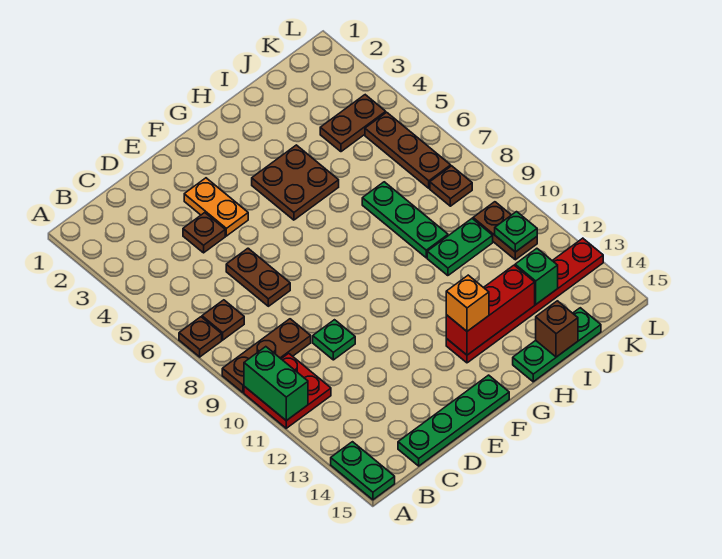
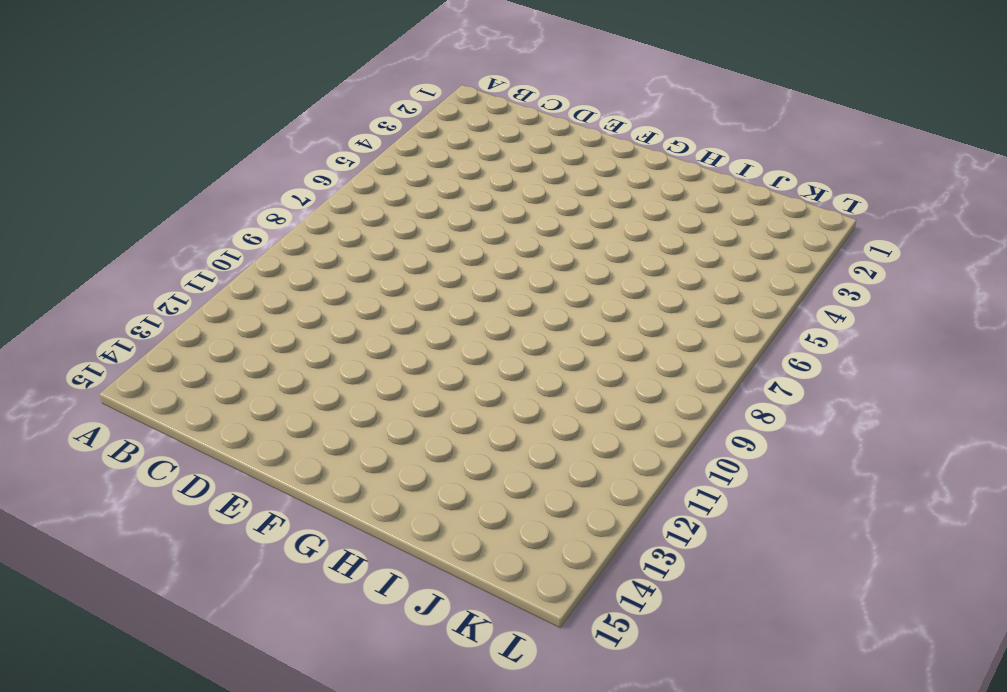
none -> brown 1x1 plate [179,317,222,357]
none -> brown 1x3 plate [222,319,311,393]
none -> red 2x2 plate [244,353,331,428]

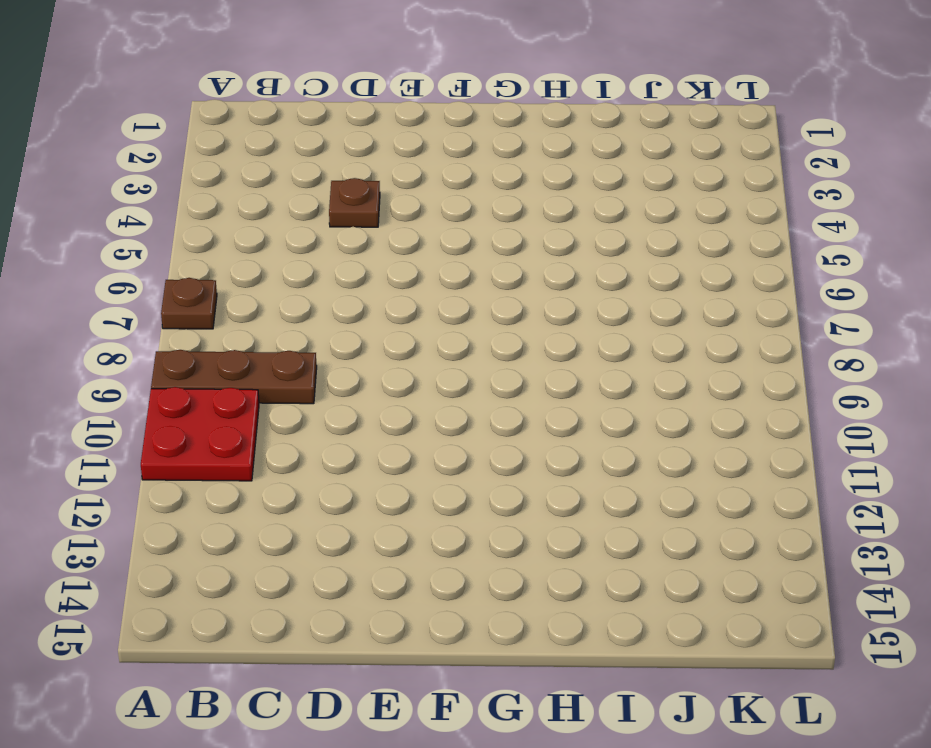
none -> green 1x2 plate [331,442,395,500]
none -> brown 1x1 plate [202,300,244,340]
none -> green 1x4 plate [398,375,509,466]

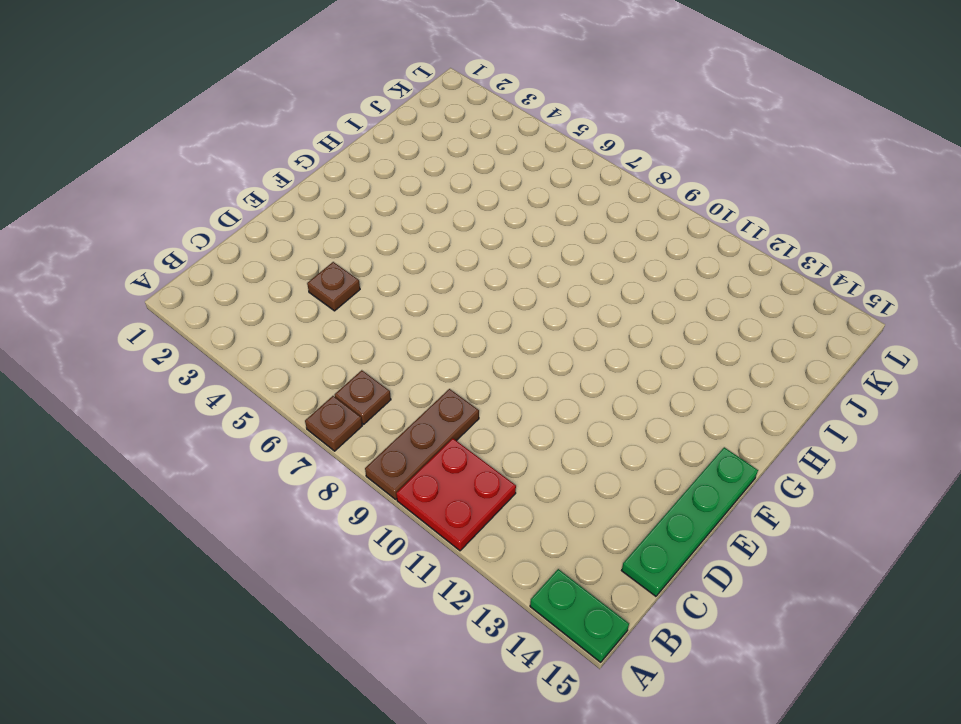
none -> brown 1x2 plate [226,248,290,306]
none -> green 1x1 plate [313,320,355,360]
none -> orange 1x2 plate [184,178,248,236]

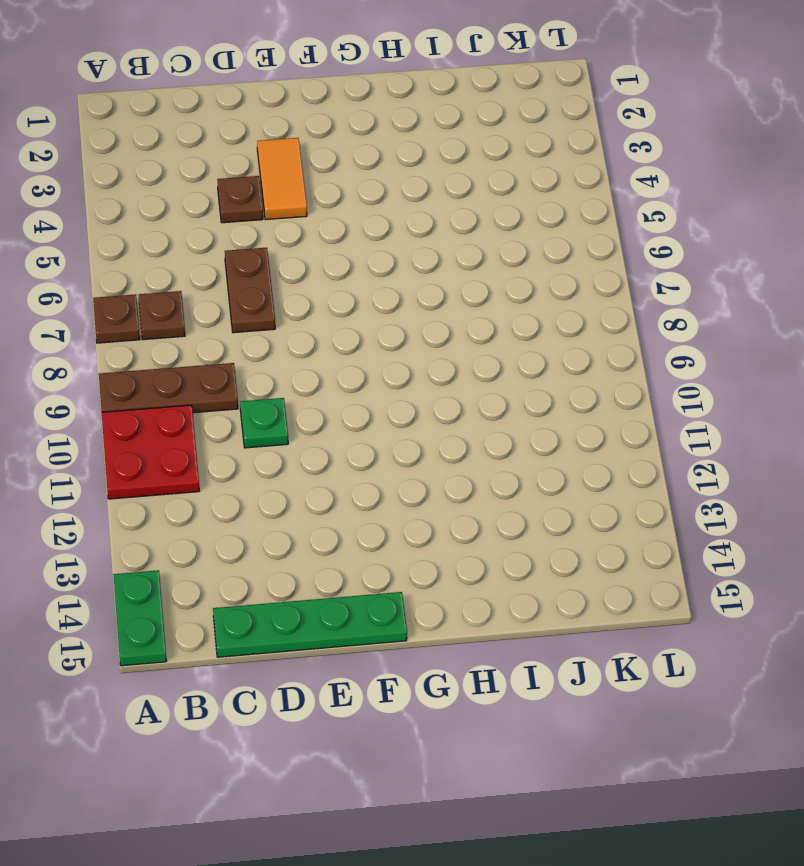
orange 1x2 tile [257,138,307,220] -> orange 1x2 plate [184,178,248,236]
none -> brown 2x2 plate [252,145,339,220]
none -> red 1x6 plate [446,238,603,363]
none -> green 1x3 plate [513,308,601,382]

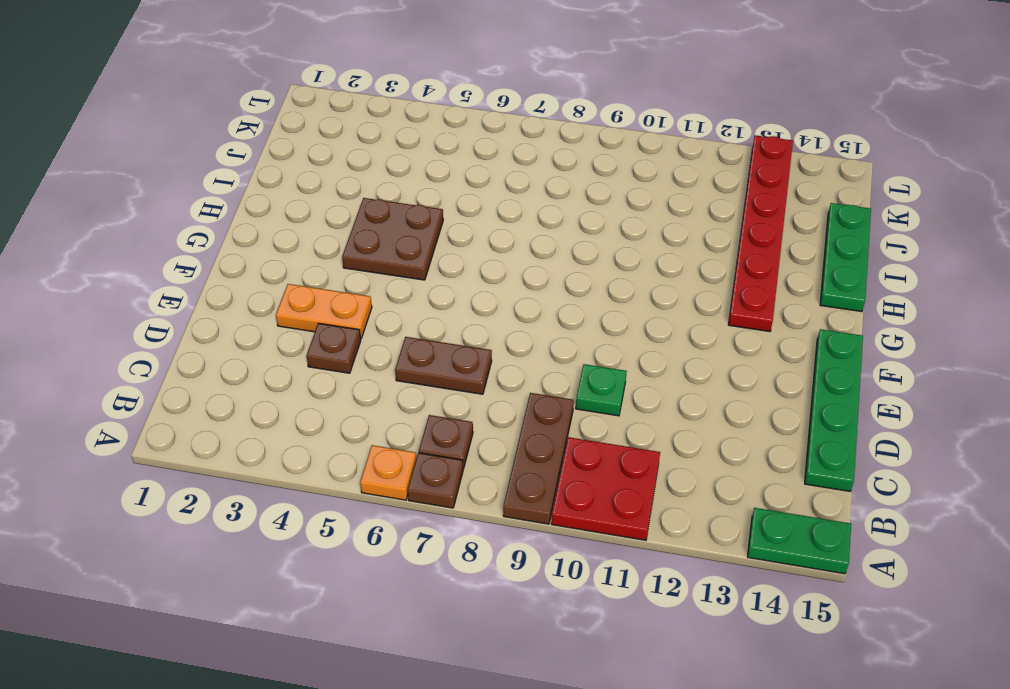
orange 1x1 plate [360,445,416,500] -> none
none -> green 1x3 plate [362,182,448,258]
none -> green 1x2 plate [427,219,493,276]
none -> brown 1x2 plate [320,95,386,152]

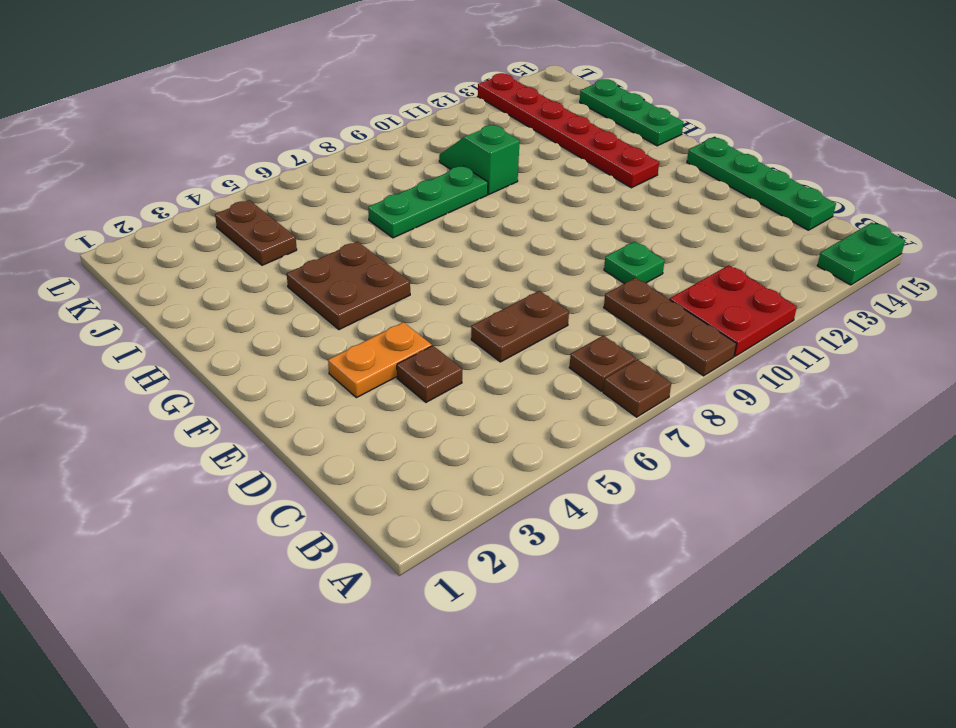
green 1x2 slope [439,125,520,194] -> green 1x2 plate [427,219,493,276]
none -> brown 1x3 plate [365,112,451,188]
none -> brown 1x1 plate [430,166,472,206]
none -> brown 1x2 plate [473,202,537,260]

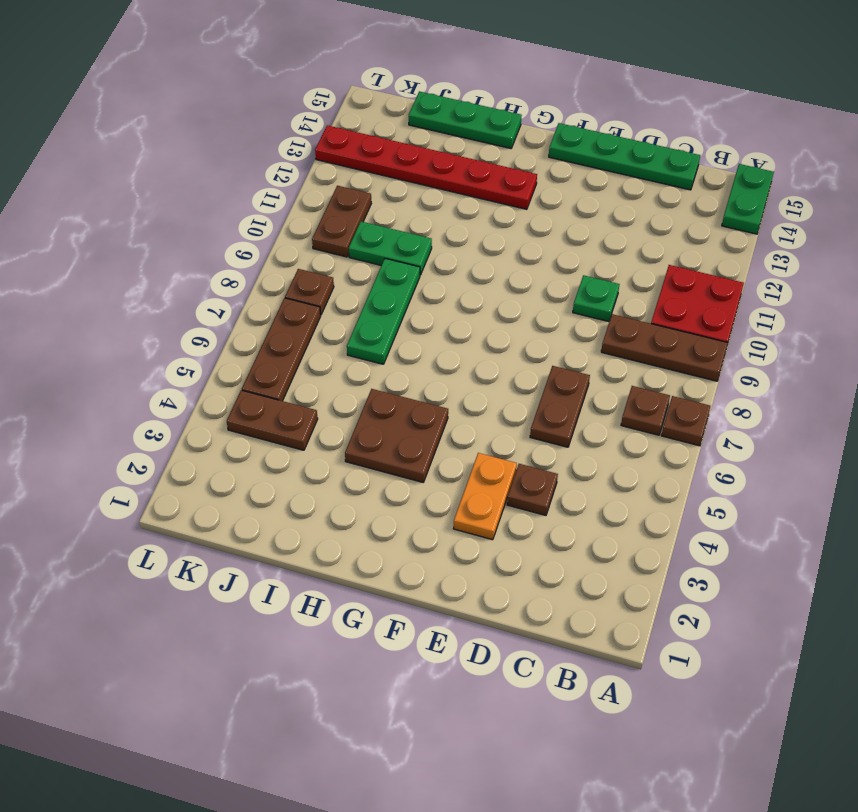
none -> green 1x2 brick [244,347,308,421]
none -> red 1x3 brick [446,265,535,355]
none -> brown 1x1 brick [536,301,578,357]

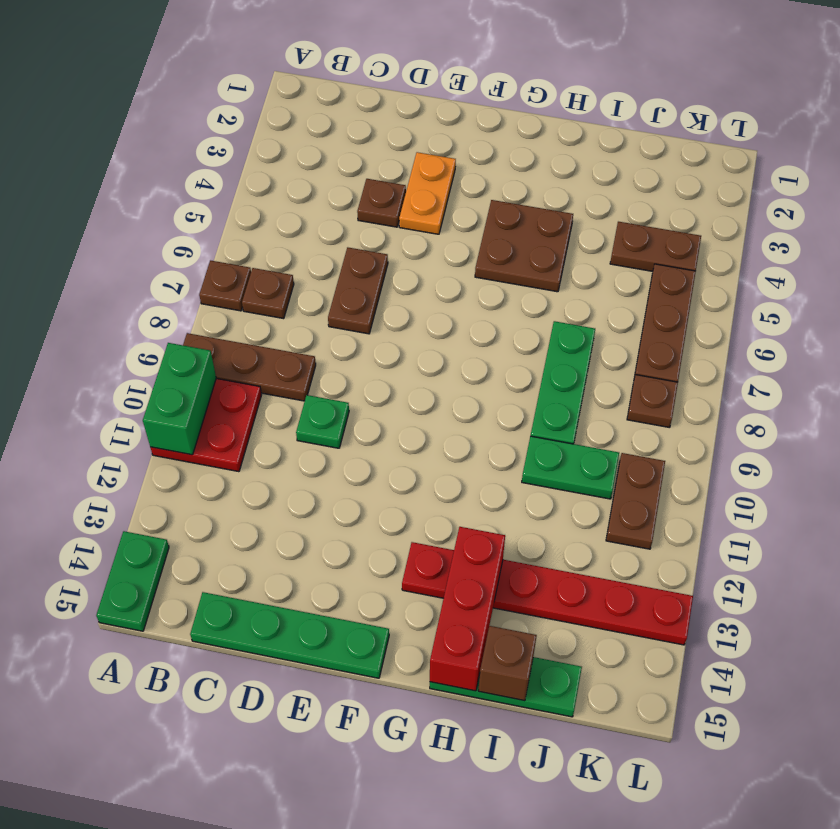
red 1x3 brick [430,527,505,691] -> red 1x3 brick turned to [446,265,535,355]
none -> green 1x1 brick [515,248,558,304]
none -> green 1x1 plate [495,212,537,252]
none -> orange 1x1 brick [446,275,489,331]

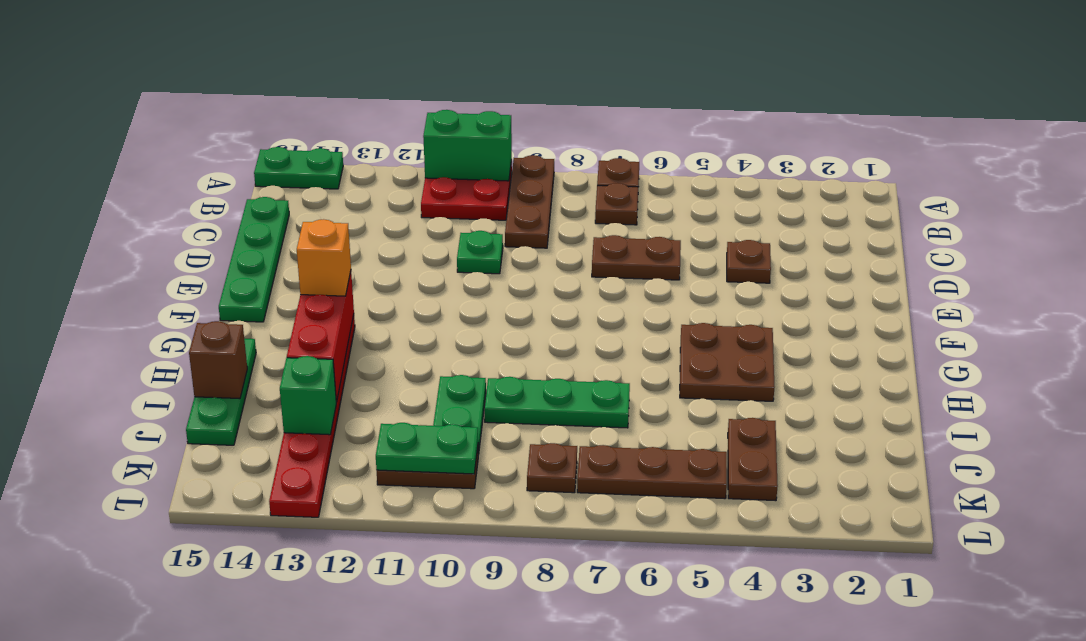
green 1x2 plate [376,423,478,474] -> green 1x1 plate [495,212,537,252]
none -> orange 1x2 plate [184,178,248,236]

